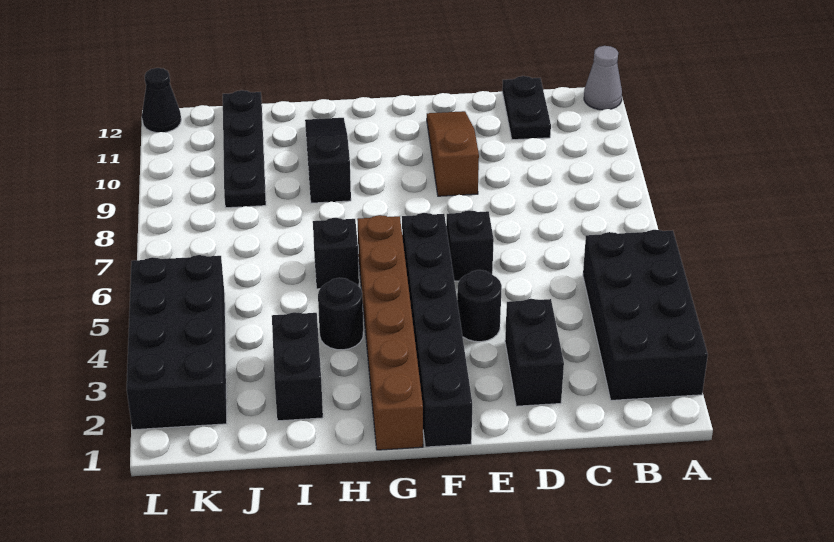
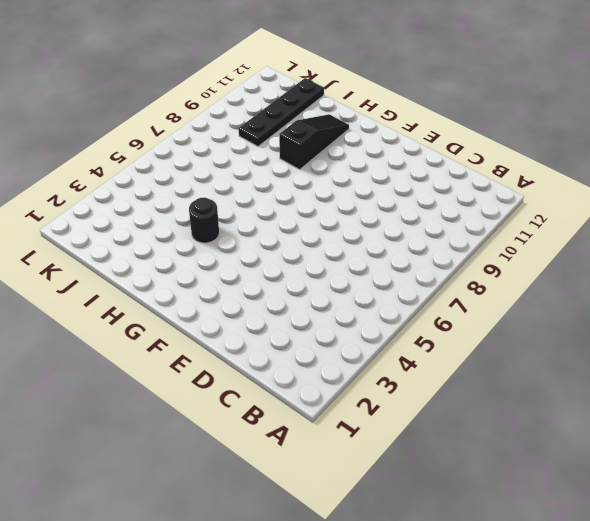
none -> black 2x4 brick [583,230,708,400]
none -> grey 1x1 cone [584,46,622,110]
none -> black 1x2 plate [502,76,551,140]

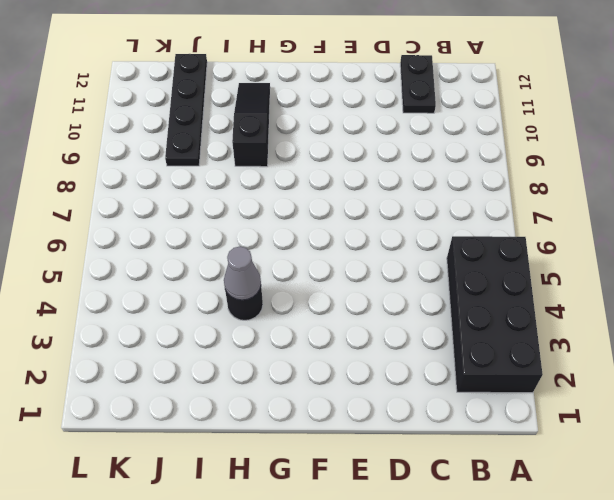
grey 1x1 cone [224,247,261,300] -> grey 1x1 cone moved to [584,46,622,110]
none -> black 1x2 brick [505,299,564,406]
none -> black 1x1 round brick [457,270,502,342]
none -> black 1x1 brick [446,210,494,281]

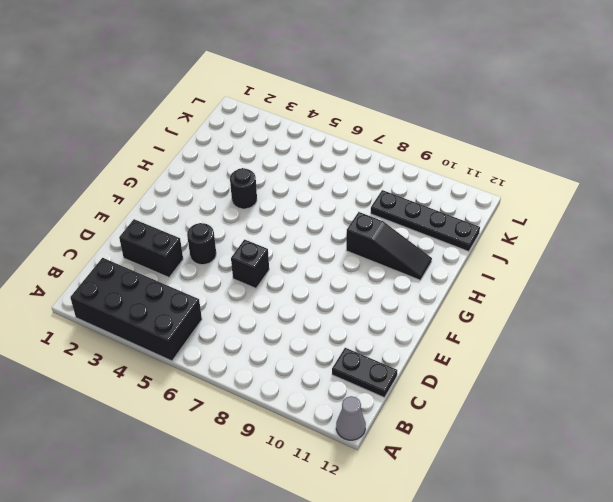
none -> brown 1x3 slope [427,111,479,196]
none -> black 1x6 brick [402,213,472,447]
none -> brown 1x6 brick [358,215,423,450]

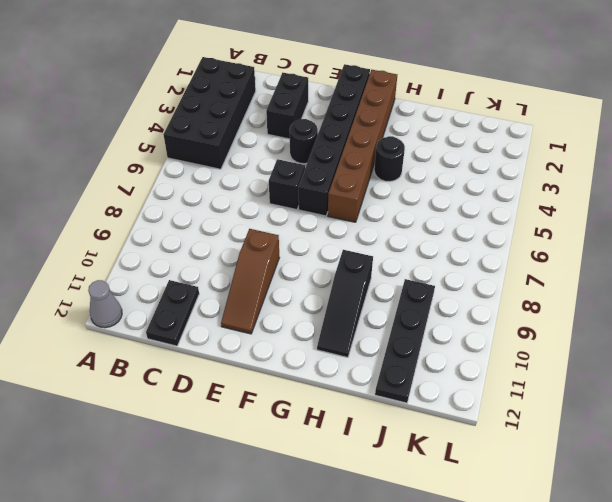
none -> black 1x1 brick [313,218,359,289]
none -> black 1x2 brick [272,312,323,421]
none -> black 2x4 brick [127,255,227,430]

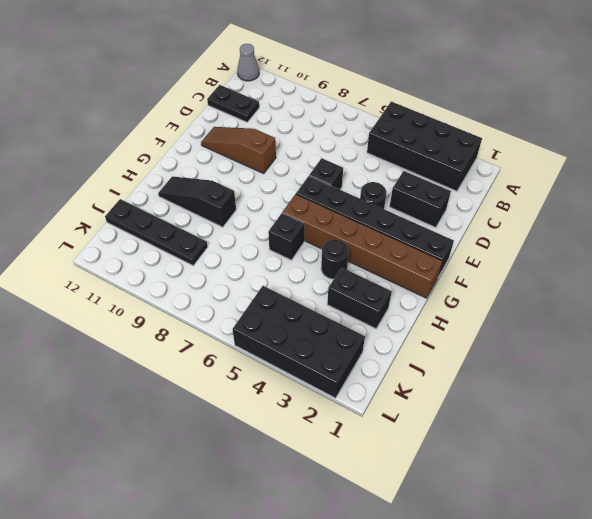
none -> black 1x1 cone [142,68,181,133]

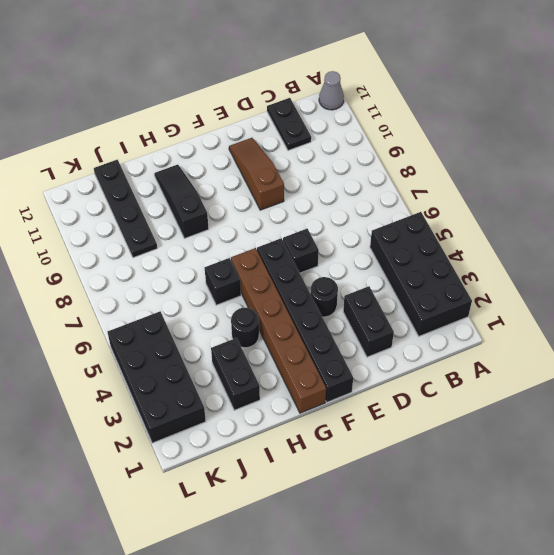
none -> black 1x1 cone [142,68,181,133]

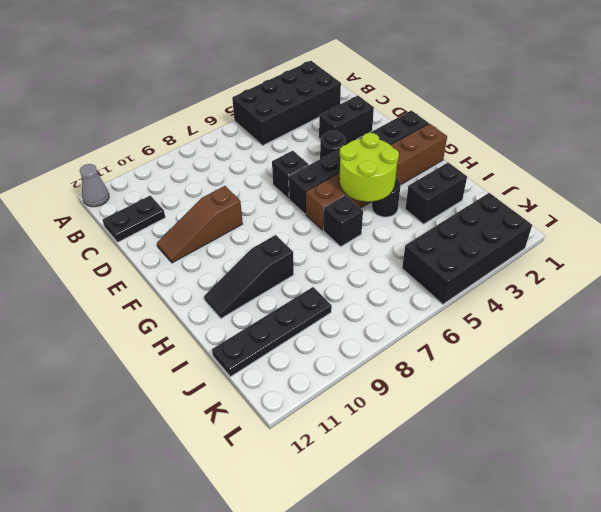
lime 2x2 round brick [339,133,399,202] -> none
none -> black 1x1 cone [142,68,181,133]

